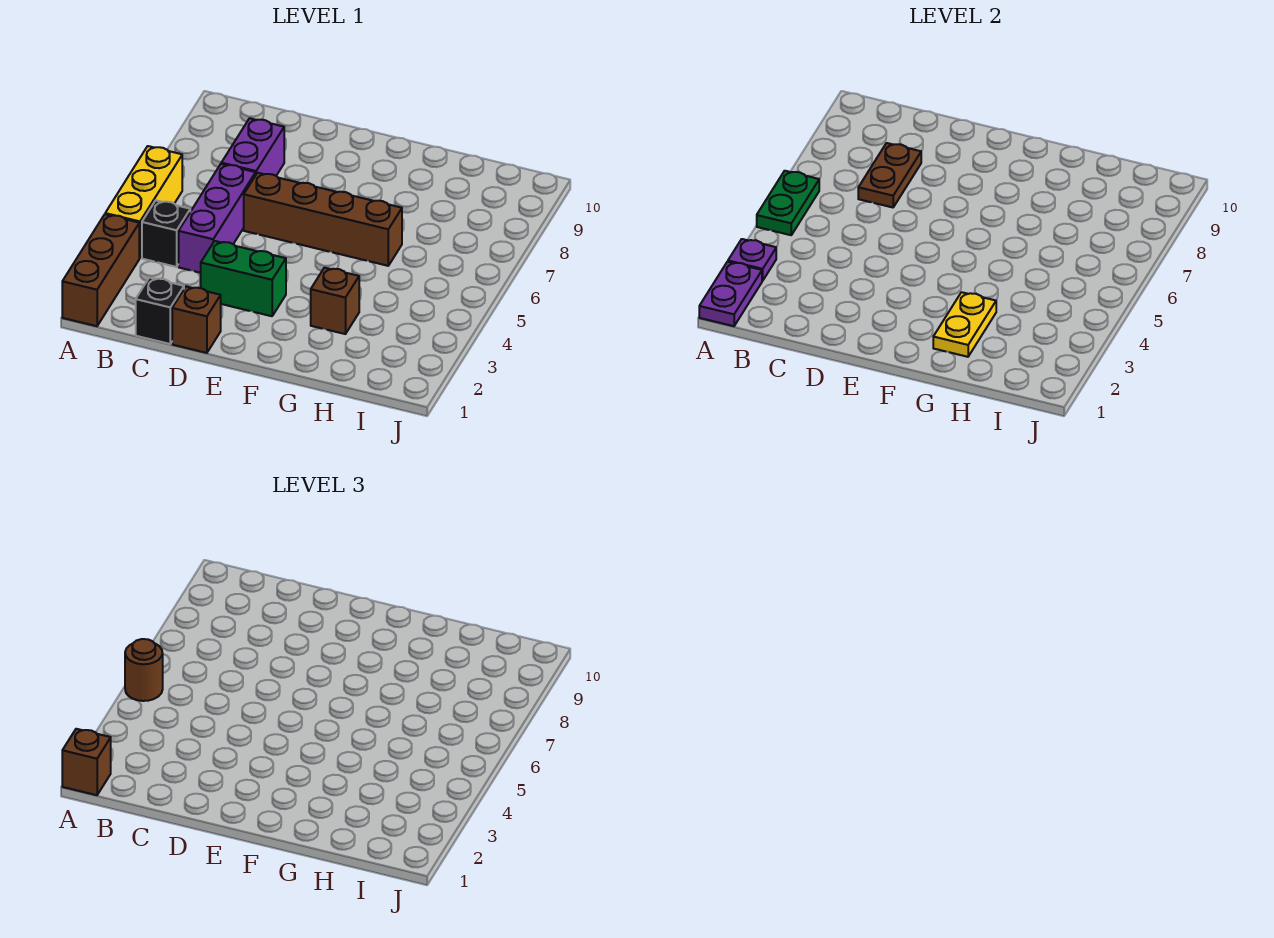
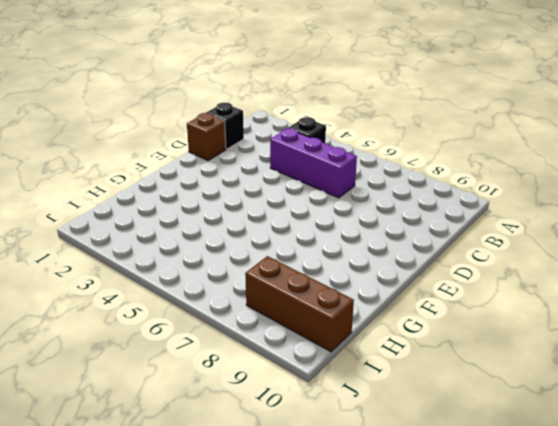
brown 1x3 brick [245,256,354,352] -> brown 1x3 brick moved to [62,214,139,326]
none -> yellow 1x3 brick [105,146,182,258]
none -> purple 1x2 brick [221,118,284,176]
none -> green 1x2 brick [201,241,286,316]

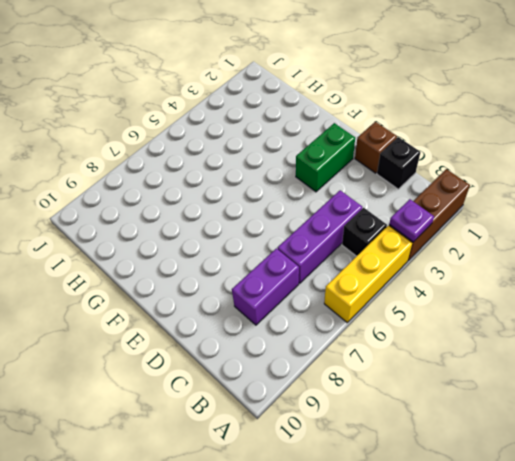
green 1x2 brick [296,123,355,192] -> green 1x2 brick turned to [201,241,286,316]
none -> brown 1x4 brick [244,173,402,266]
none -> brown 1x1 brick [311,268,359,334]
none -> purple 1x2 plate [699,262,762,326]

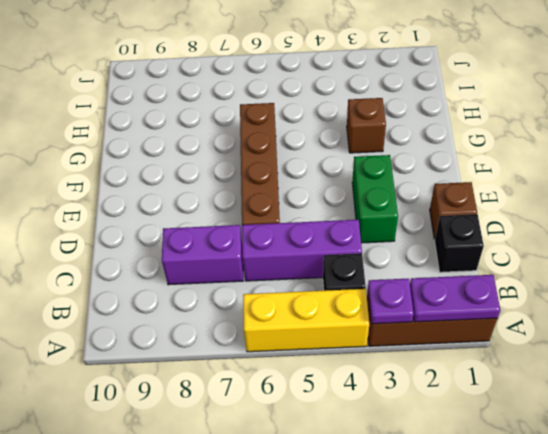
none -> green 1x2 plate [757,171,819,235]
none -> brown 1x2 plate [858,143,921,207]
none -> yellow 1x2 plate [933,292,996,357]

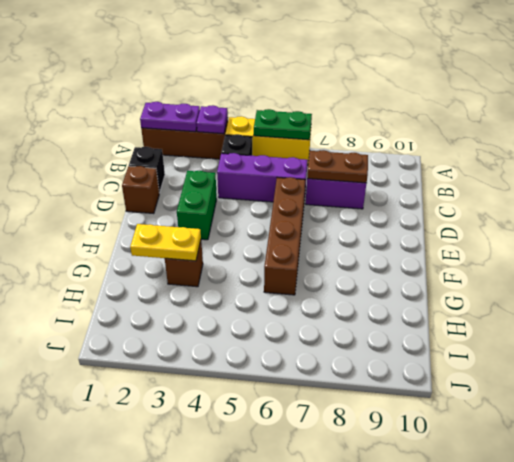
none -> brown 1x1 brick [62,729,111,795]
none -> brown 1x1 round brick [125,639,163,701]

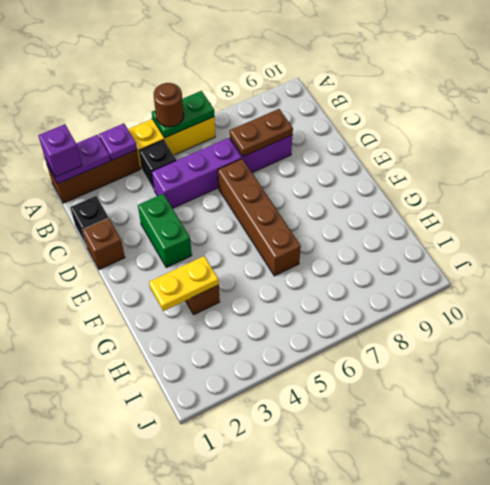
purple 1x1 brick [38,124,82,177] -> brown 1x1 brick [62,729,111,795]

